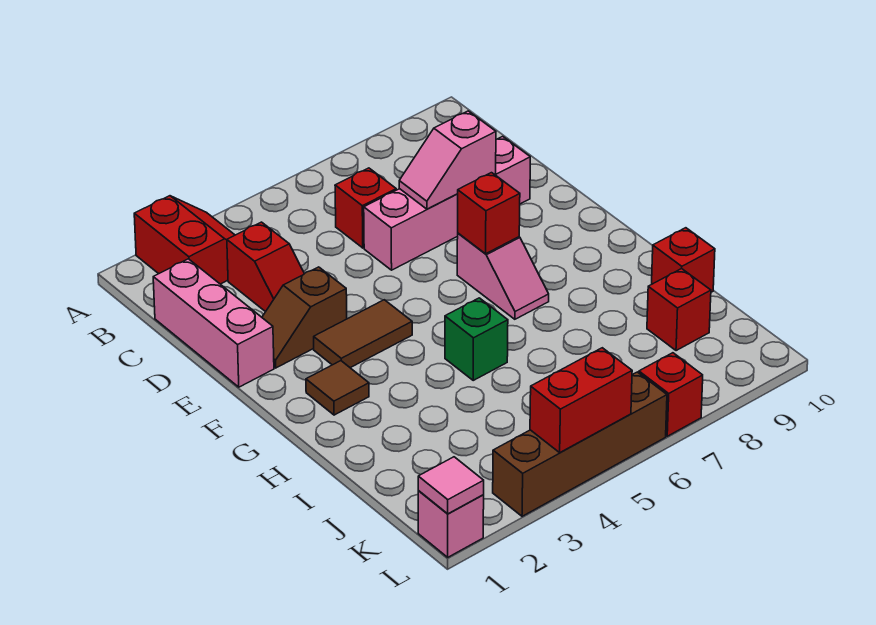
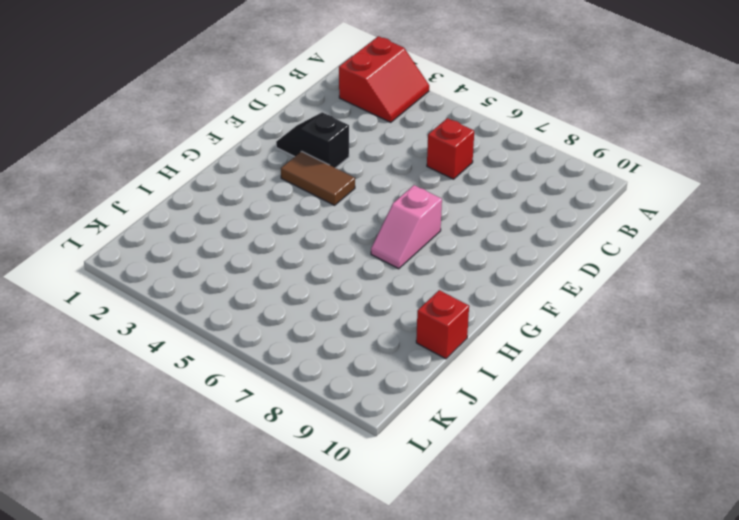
black 1x2 slope [276,112,349,168] -> brown 1x2 slope [262,267,347,368]
none -> pink 1x3 brick [153,259,274,387]
none -> red 1x2 slope [227,222,304,312]
none -> pink 1x4 brick [364,136,530,270]

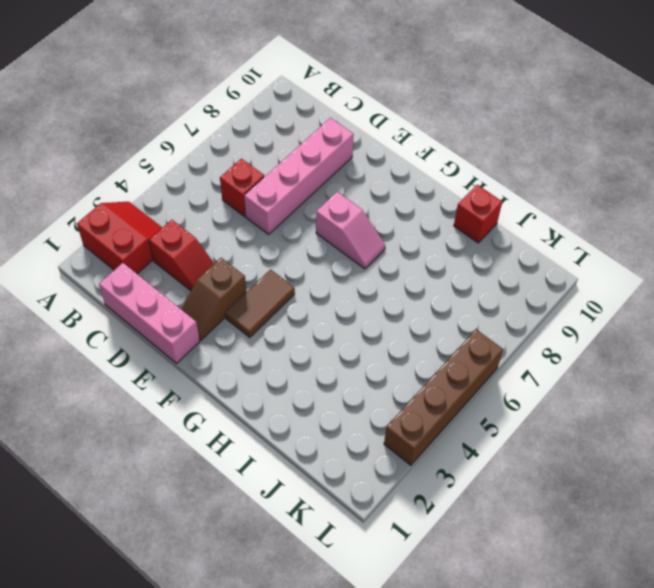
none -> brown 1x1 tile [306,361,369,415]
none -> green 1x1 brick [445,298,508,380]
none -> red 1x1 brick [647,269,711,351]

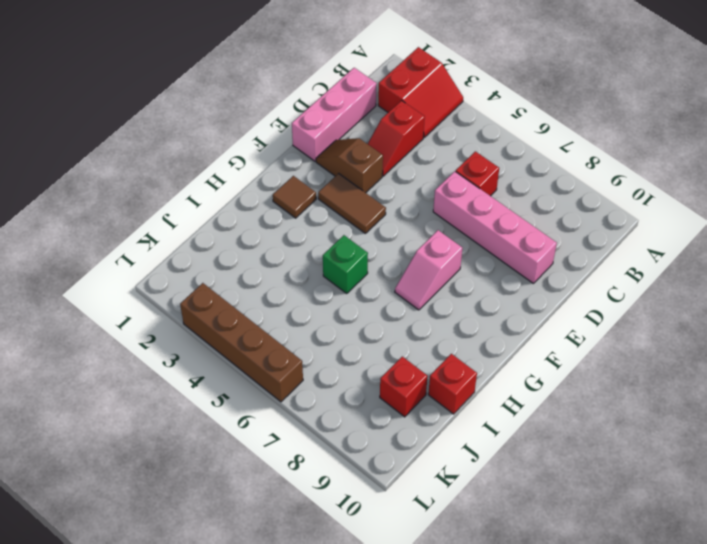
none -> pink 1x1 brick [418,491,484,557]
none -> red 1x1 brick [639,353,703,436]
none -> pink 1x2 slope [399,111,496,209]

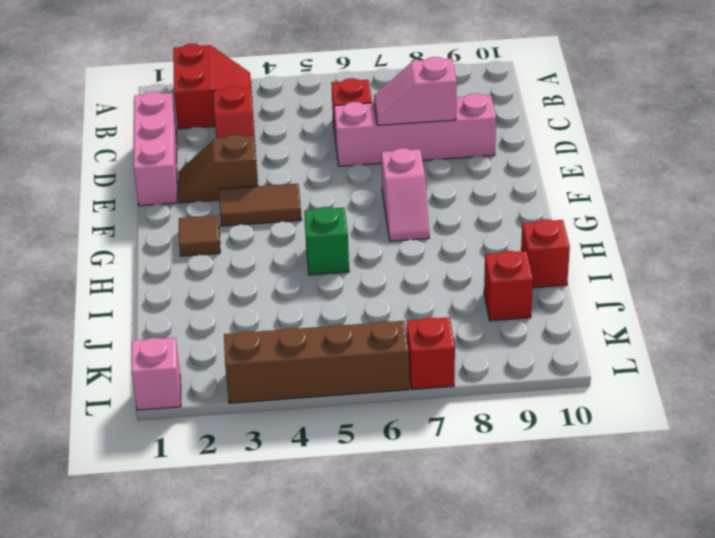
none -> red 1x1 brick [458,173,520,254]
none -> pink 1x1 tile [418,457,484,514]
none -> red 1x2 brick [530,348,632,452]

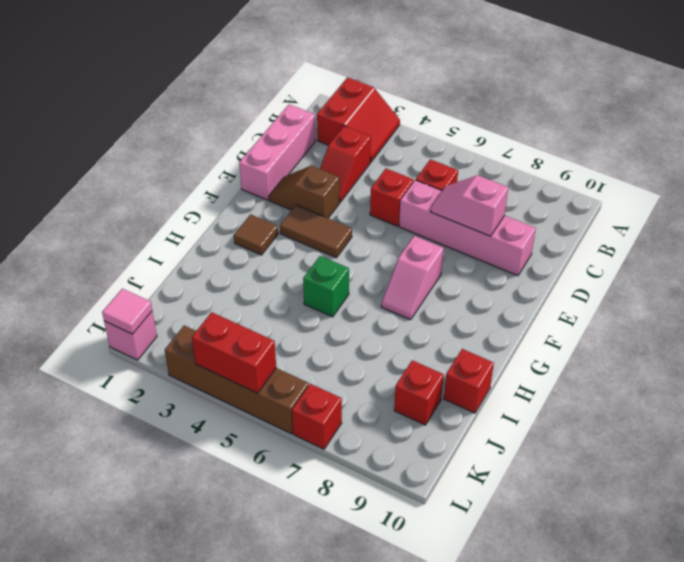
red 1x1 brick [370,169,414,226] -> red 1x1 brick moved to [458,173,520,254]

